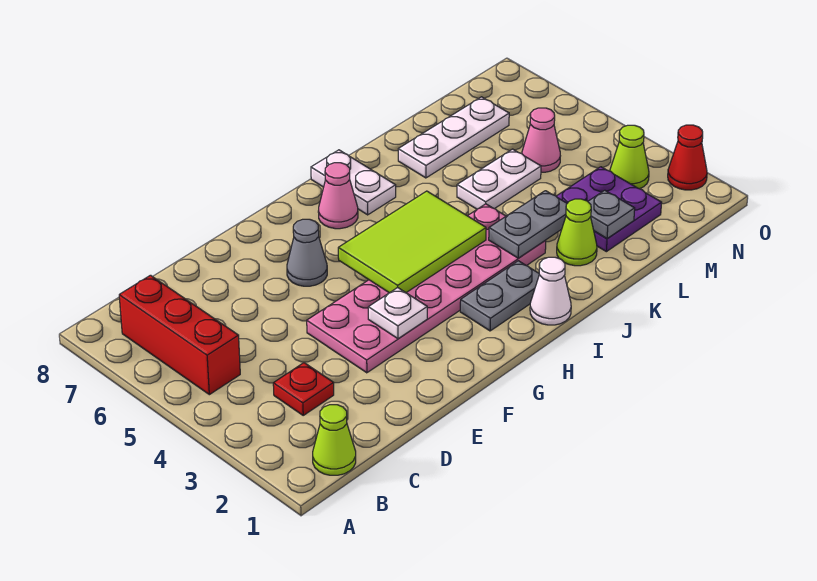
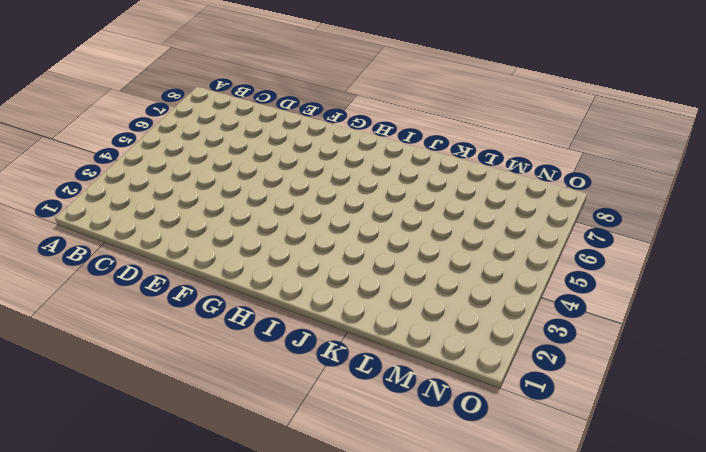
none -> lime 1x1 cone [313,405,356,475]
none -> red 1x3 brick [119,275,240,395]
none -> red 1x1 plate [273,363,334,415]

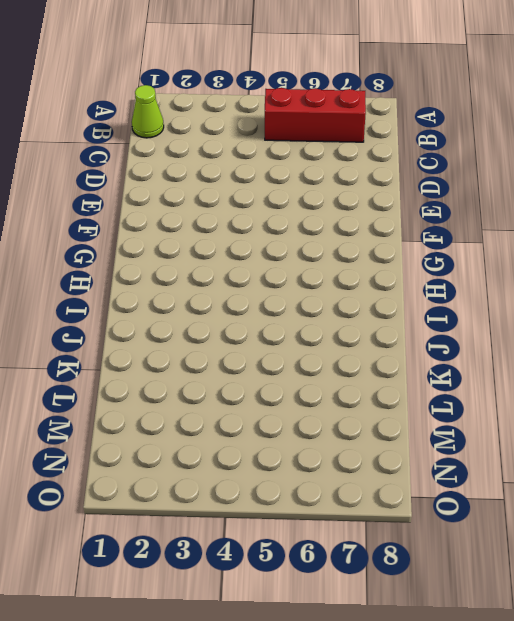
none -> red 1x1 plate [273,363,334,415]
none -> pink 2x6 plate [307,204,546,373]
none -> grey 1x1 cone [287,219,327,286]

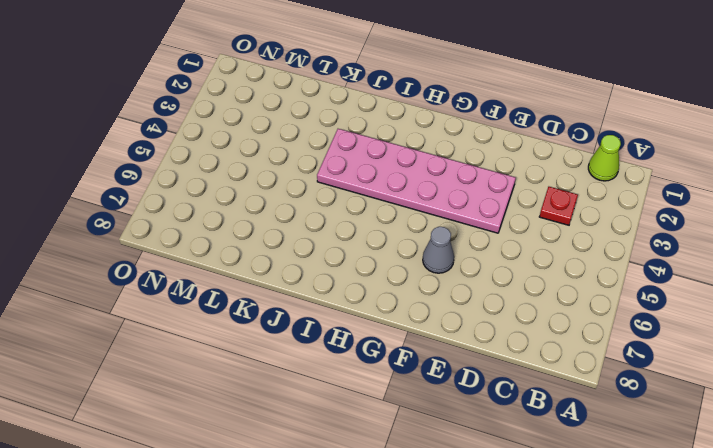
none -> red 1x3 brick [119,275,240,395]
none -> grey 1x2 plate [460,261,539,331]
none -> pink 1x1 cone [318,163,358,229]

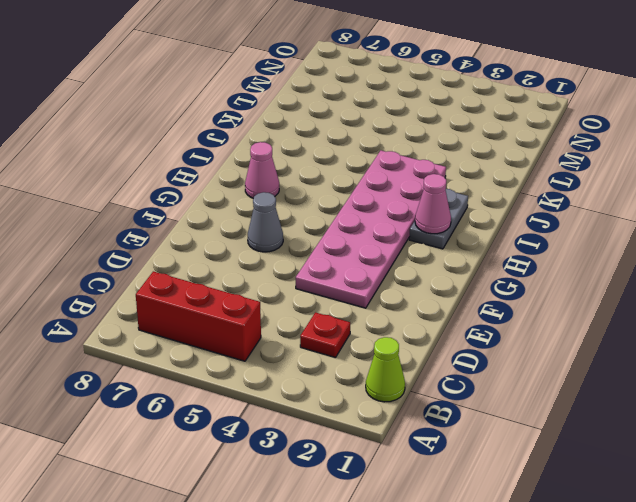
pink 1x1 cone [415,174,451,234] -> pink 1x1 cone moved to [522,108,560,172]
none -> white 1x1 cone [530,257,571,325]
none -> white 1x2 plate [311,150,396,215]
none -> lime 1x1 cone [557,199,597,266]

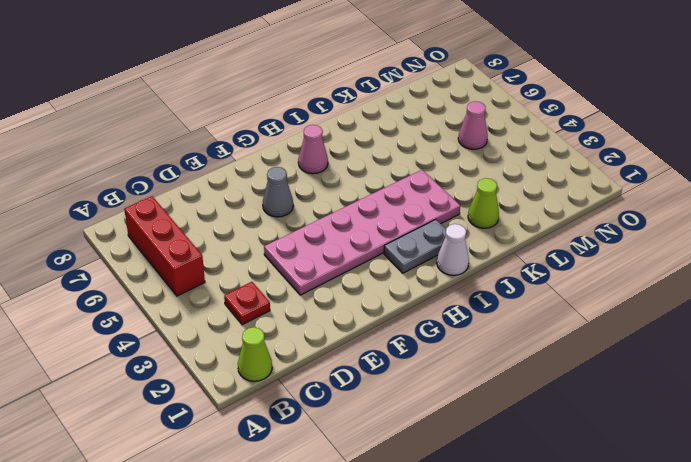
none -> white 1x2 plate [311,150,396,215]
none -> white 1x2 plate [457,149,541,209]
none -> white 1x3 plate [398,97,509,178]

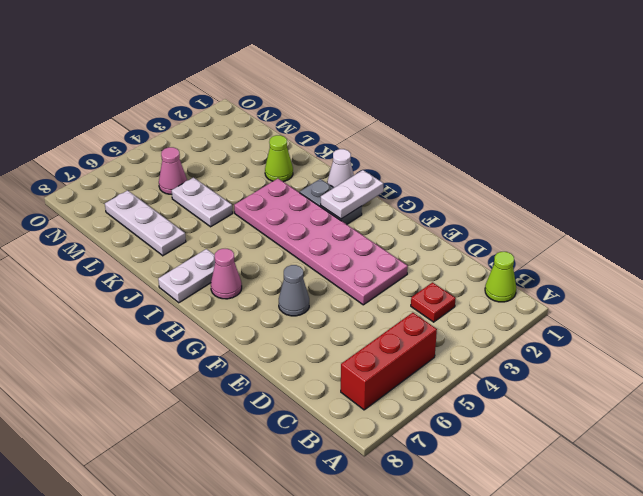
white 1x2 plate [321,170,383,219] -> none
none -> purple 2x2 plate [556,167,662,252]
none -> lime 1x1 cone [610,125,649,189]
none -> red 1x1 cone [668,125,707,190]

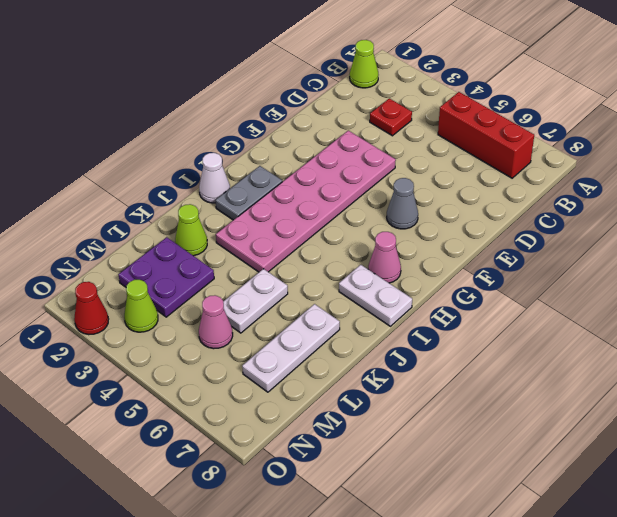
none -> white 1x1 plate [368,288,427,339]
none -> lime 2x3 tile [338,191,486,293]
none -> grey 1x2 plate [489,191,567,258]

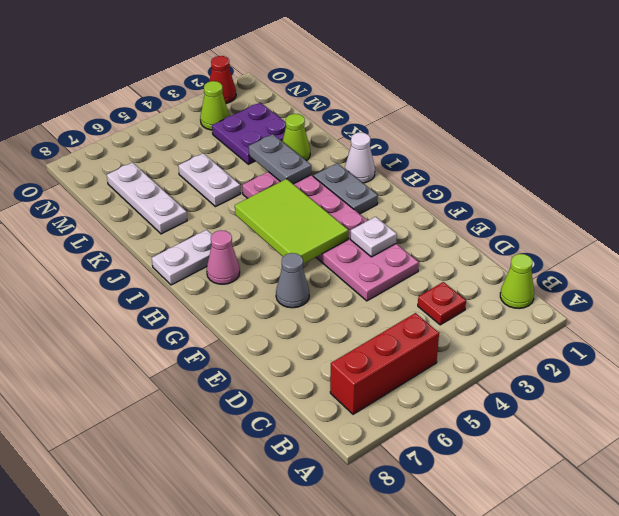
none -> pink 1x1 cone [522,108,560,172]
none -> grey 1x1 plate [588,190,635,239]

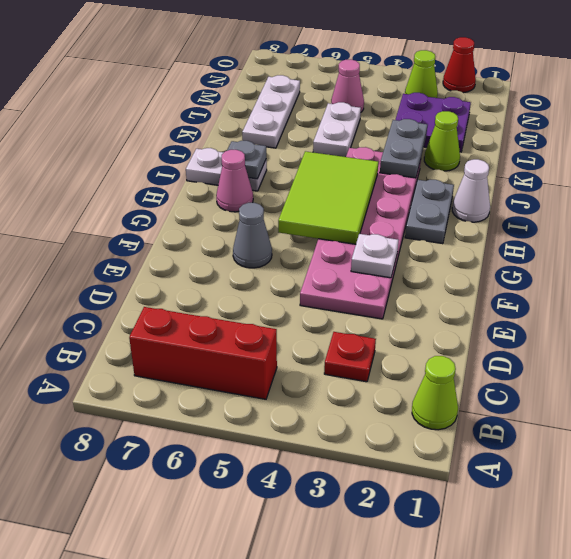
grey 1x1 plate [227,141,266,179] -> grey 1x1 plate moved to [588,190,635,239]

